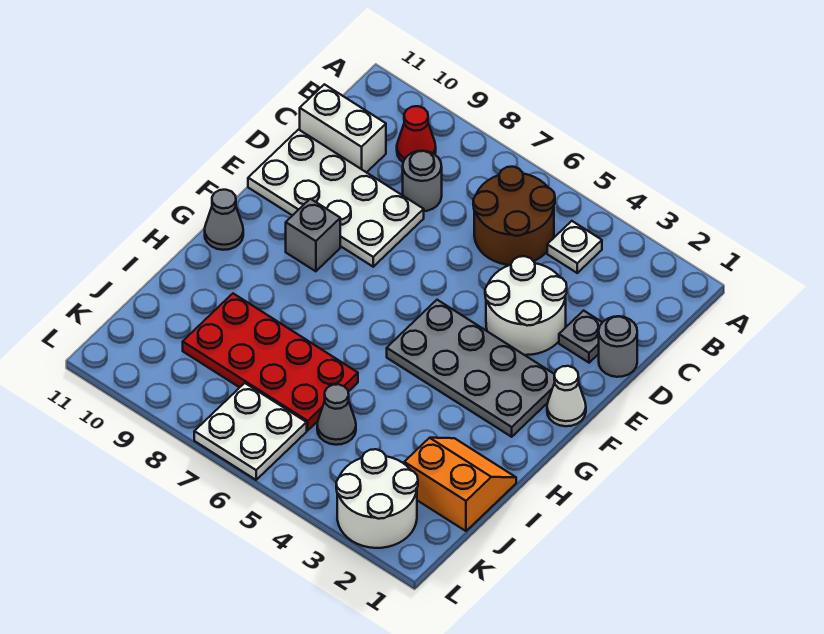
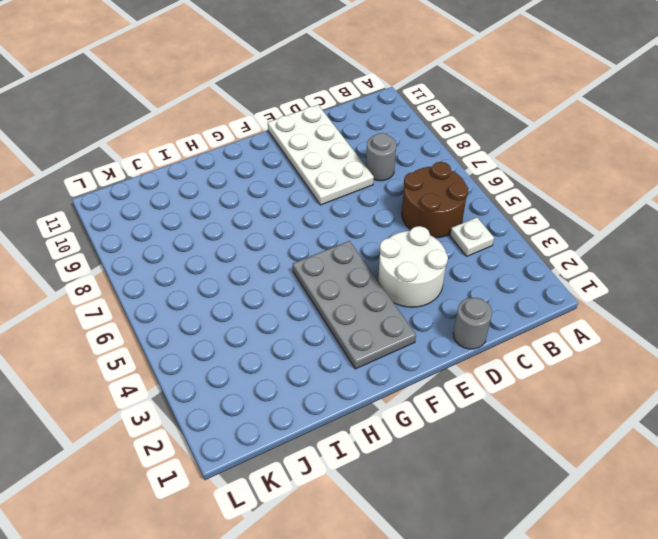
none -> red 1x1 cone [397,106,436,162]
none -> white 1x2 brick [300,84,386,173]
none -> grey 1x1 plate [559,311,602,363]

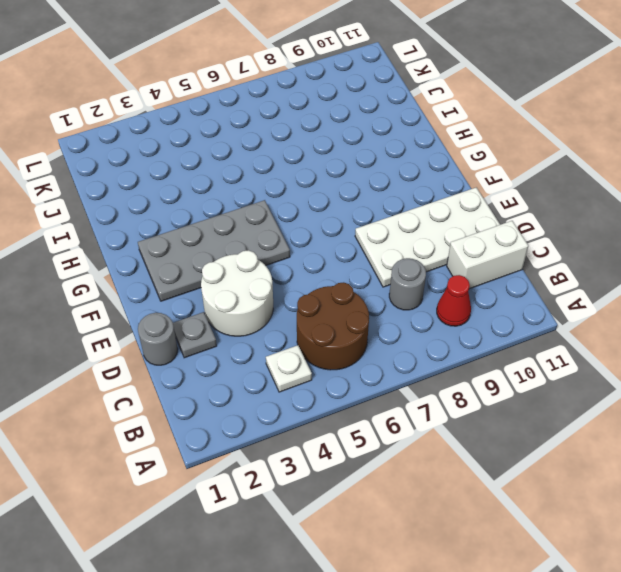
none -> white 1x1 cone [547,366,586,426]
none -> grey 1x1 brick [286,199,340,271]
none -> grey 1x1 cone [205,190,243,250]

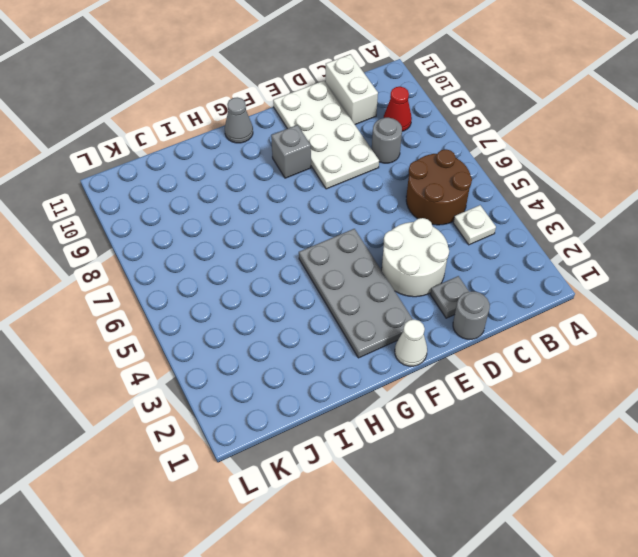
none -> orange 2x2 slope [404,438,516,531]
none -> red 2x4 plate [183,294,358,430]
none -> grey 1x1 cone [317,384,356,445]

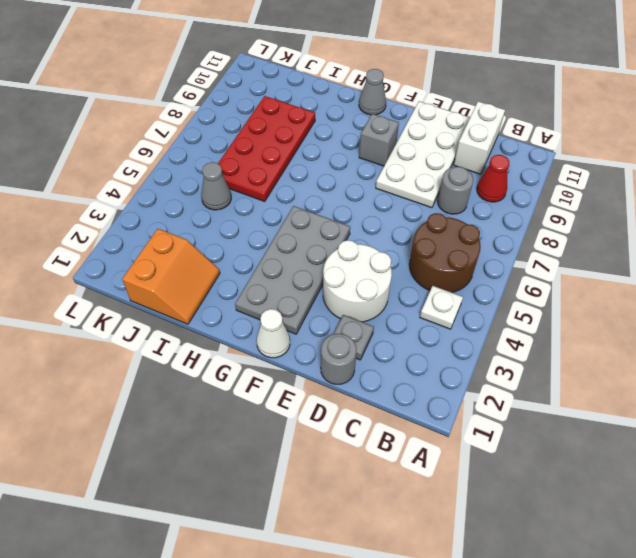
none -> white 2x2 round brick [336,449,418,548]
none -> white 2x2 plate [194,383,307,480]

